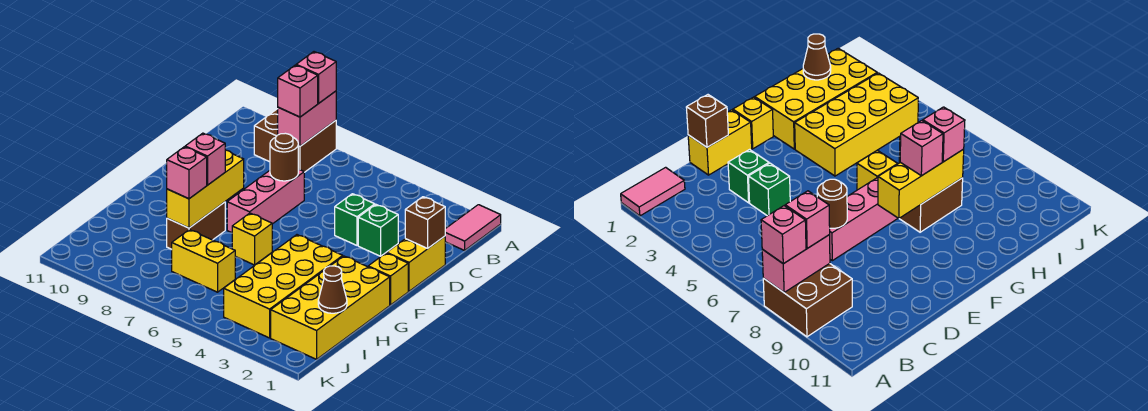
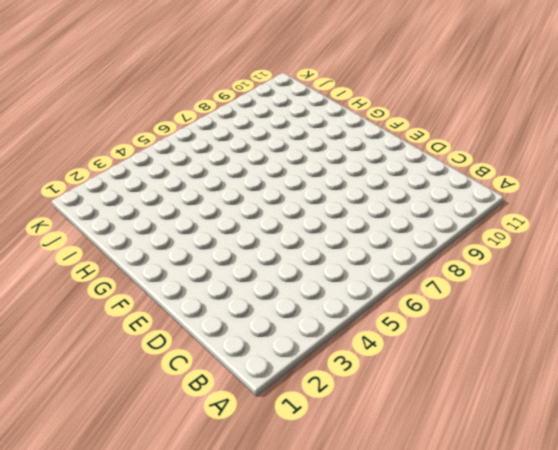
none -> pink 1x2 tile [445,205,501,250]
none -> brown 2x2 brick [254,109,336,172]
none -> yellow 1x2 brick [387,236,445,291]

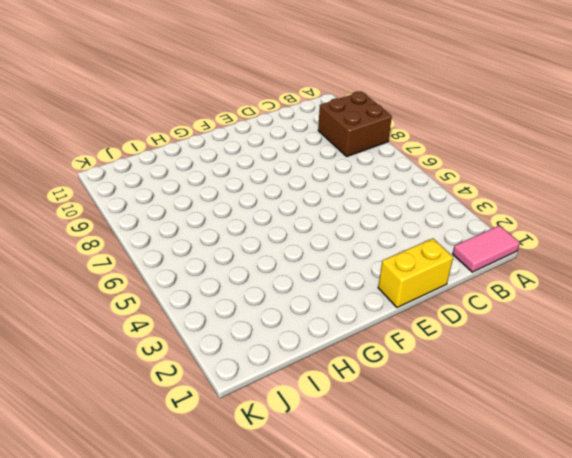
none -> green 1x1 brick [358,205,398,256]
none -> green 1x1 brick [335,194,375,245]
none -> pink 1x3 brick [227,169,304,233]

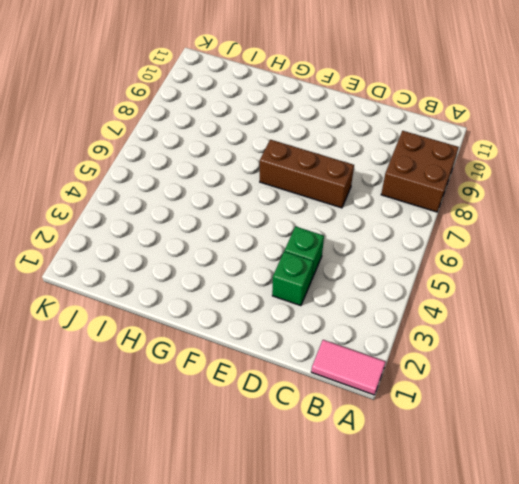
brown 1x3 brick [260,140,354,208] -> pink 1x3 brick [227,169,304,233]
none -> yellow 1x2 brick [387,236,445,291]
none -> yellow 1x1 brick [368,253,408,305]
none -> yellow 2x4 brick [271,256,390,359]

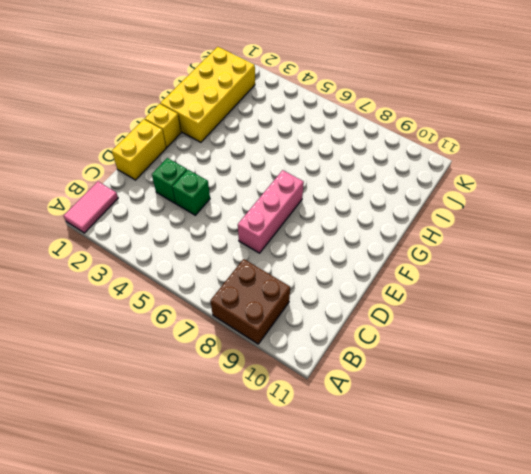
none -> yellow 2x4 brick [224,235,343,338]
none -> yellow 1x1 brick [232,213,272,265]
none -> brown 1x2 brick [167,202,225,249]

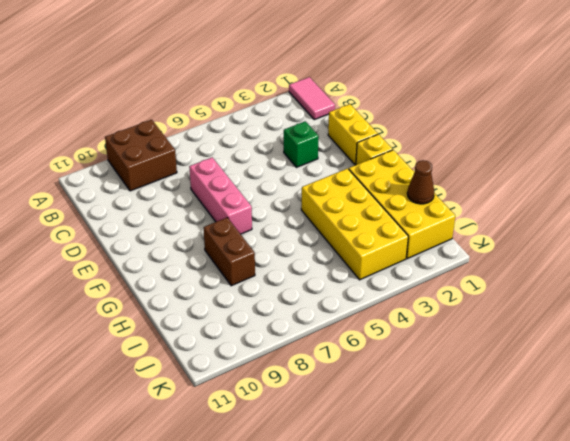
none -> green 1x1 brick [335,194,375,245]
none -> yellow 1x1 brick [232,213,272,265]
none -> yellow 1x2 brick [172,230,235,292]

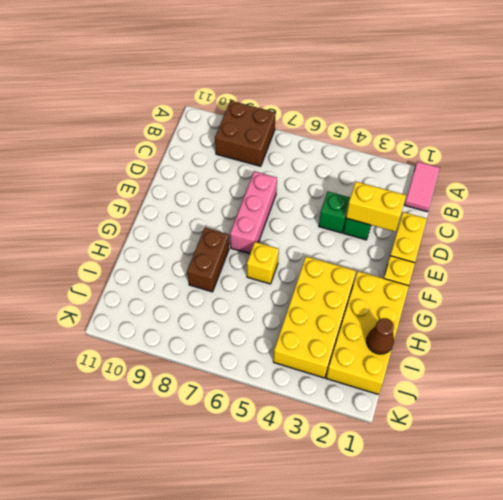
yellow 1x2 brick [346,182,406,232] -> yellow 1x2 brick moved to [172,230,235,292]
none -> pink 1x2 brick [278,91,336,146]
none -> brown 1x1 brick [405,197,445,248]
none -> brown 1x1 round brick [270,133,298,181]

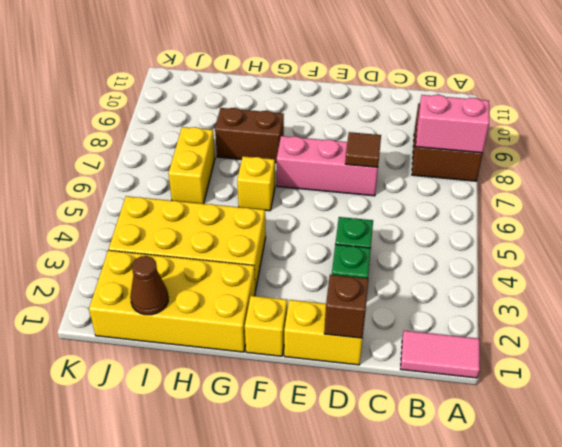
brown 1x1 tile [345,132,381,167] -> brown 1x1 round brick [270,133,298,181]
none -> yellow 1x3 brick [167,150,244,228]
none -> pink 1x1 brick [296,52,336,103]
none -> pink 1x1 brick [278,65,318,117]

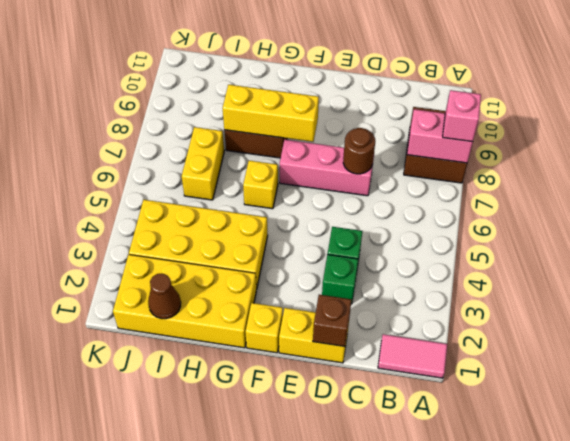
none -> pink 1x1 brick [278,65,318,117]
none -> pink 1x1 brick [185,133,225,185]
none -> pink 1x1 brick [167,147,207,199]

